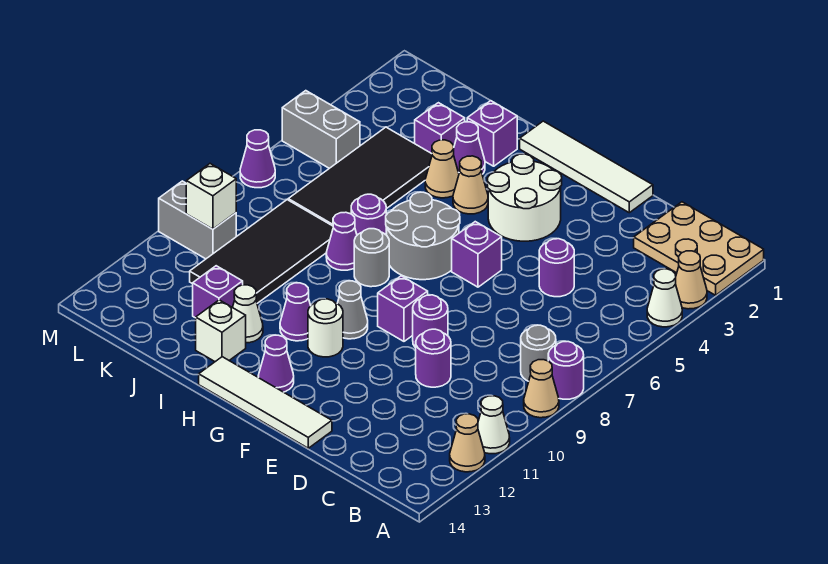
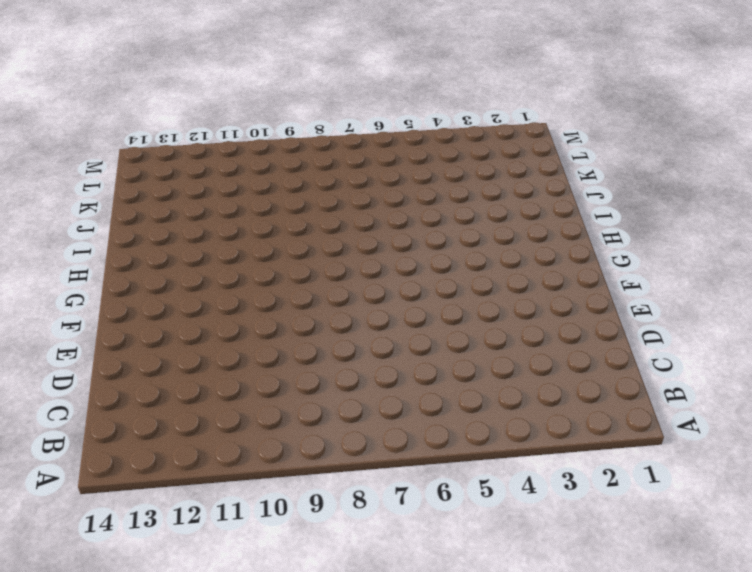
none -> tan 2x3 plate [634,202,764,295]
none -> tan 1x1 cone [676,251,707,309]
none -> white 1x1 cone [647,269,682,327]
none -> purple 1x1 round brick [548,342,584,399]

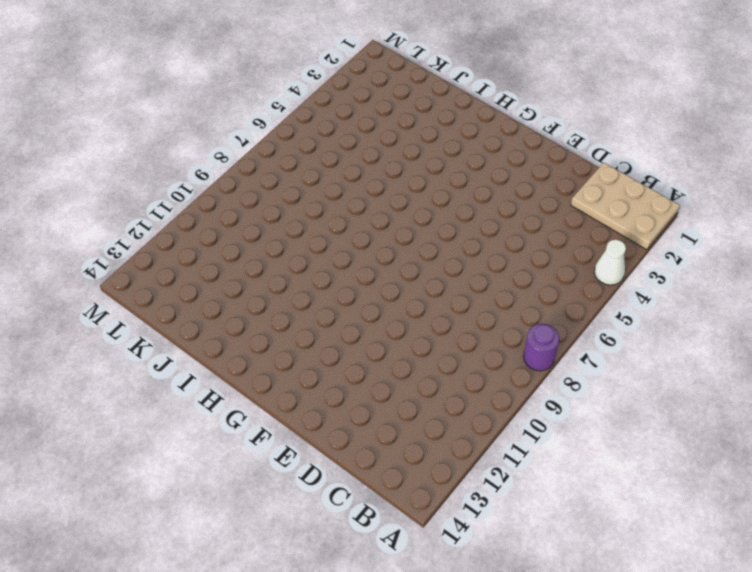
none -> tan 1x1 cone [676,251,707,309]
none -> tan 1x1 cone [524,360,559,418]
none -> white 1x1 cone [478,396,510,454]
none -> tan 1x1 cone [450,414,485,472]

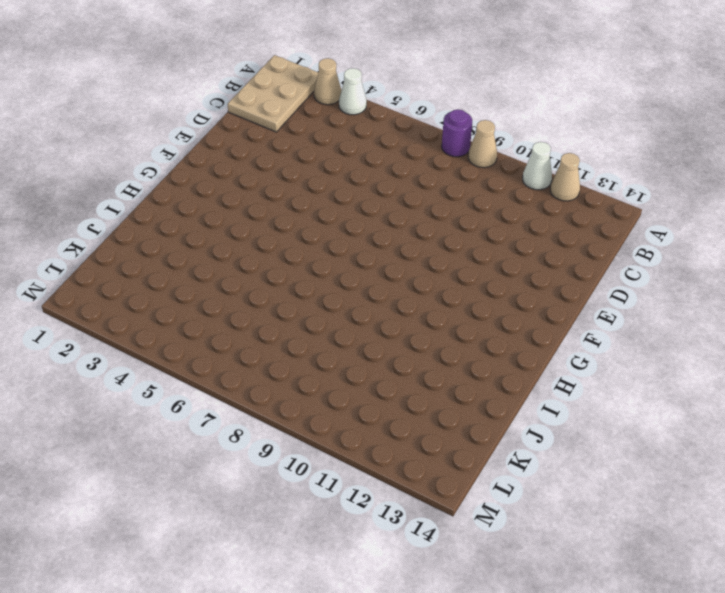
none -> grey 1x1 round brick [521,325,556,381]
none -> purple 1x1 round brick [539,239,574,297]
none -> purple 1x1 round brick [416,329,451,387]
none -> white 1x4 tile [520,121,653,213]

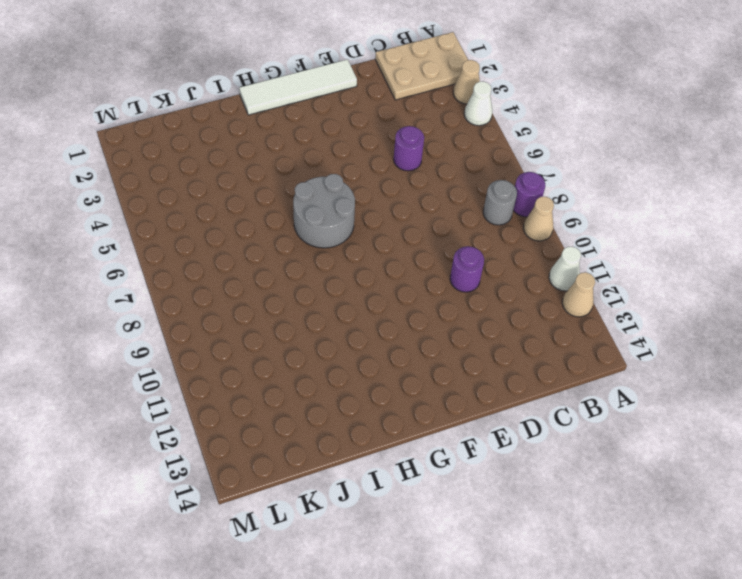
none -> purple 1x1 round brick [413,295,448,348]
none -> white 1x4 tile [199,357,332,448]
none -> white 2x2 round brick [487,154,562,241]
none -> purple 1x1 brick [452,222,502,287]

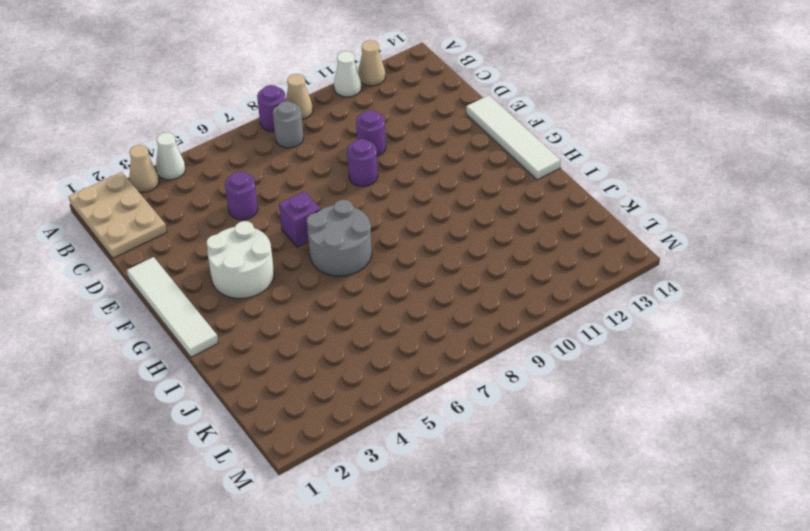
none -> purple 1x1 brick [378,276,428,341]
none -> grey 1x1 cone [337,281,368,339]
none -> white 1x1 round brick [308,299,343,357]
none -> purple 1x1 cone [258,335,294,392]

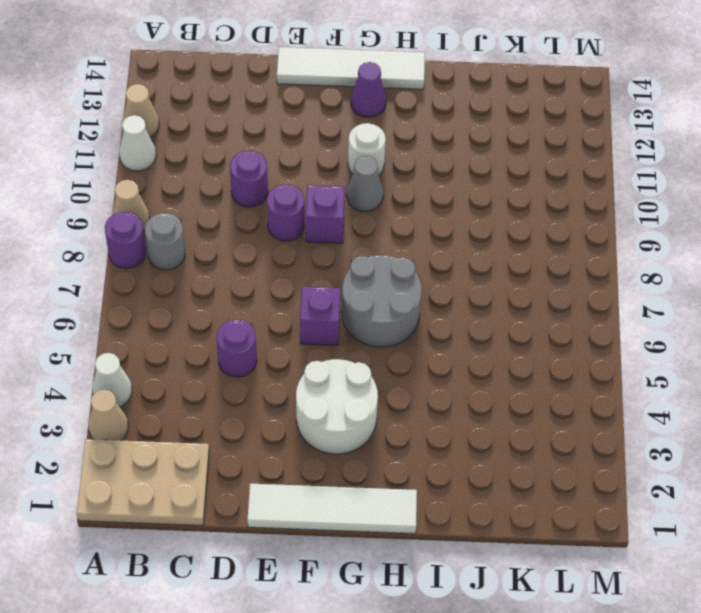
none -> tan 1x1 cone [453,156,488,214]
none -> grey 1x1 round brick [354,229,389,287]
none -> purple 1x1 cone [280,283,311,341]
none -> purple 1x1 brick [467,101,517,166]

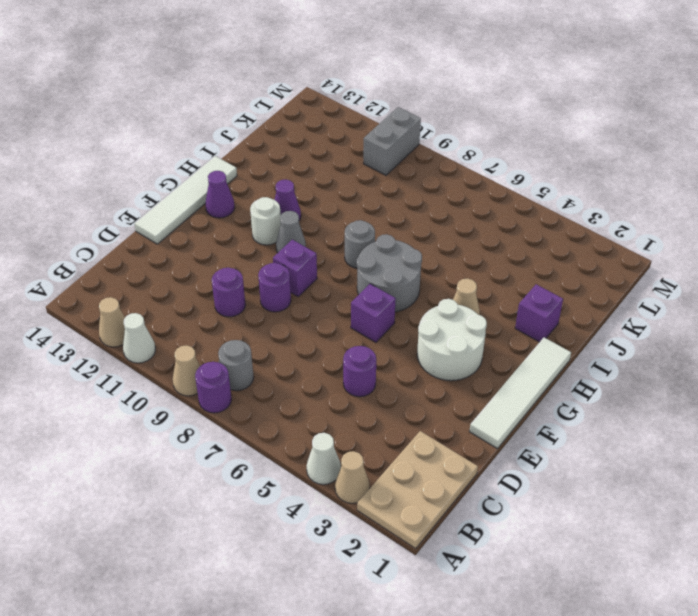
none -> purple 1x1 cone [454,122,485,174]
none -> tan 1x1 cone [425,140,459,198]
none -> purple 1x1 round brick [351,194,386,235]
none -> purple 1x1 cone [326,212,357,270]

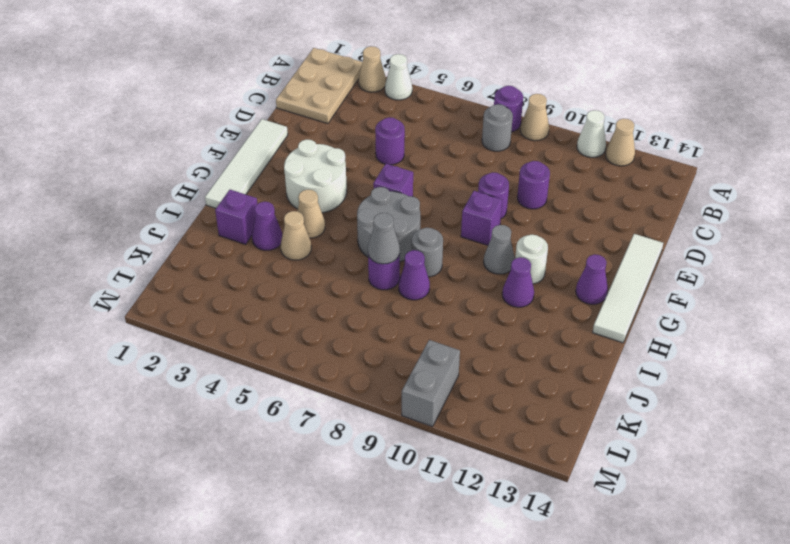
grey 1x1 cone [368,213,400,264] -> none
none -> white 1x1 cone [233,285,263,343]
none -> white 1x1 brick [196,300,246,362]
none -> purple 1x1 brick [415,103,465,154]
none -> black 2x4 tile [288,127,432,226]

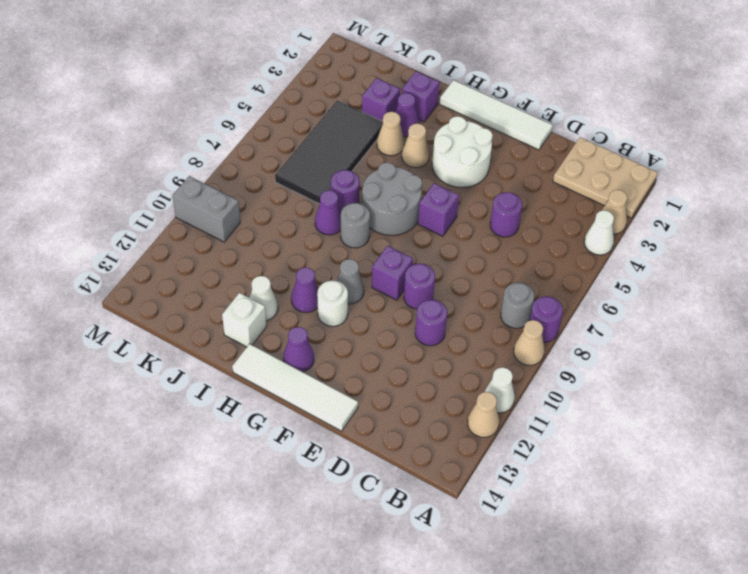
none -> black 2x4 tile [190,200,333,303]
none -> purple 1x1 brick [193,266,243,318]
none -> grey 1x2 brick [282,91,360,168]
none -> purple 1x1 cone [240,130,275,188]

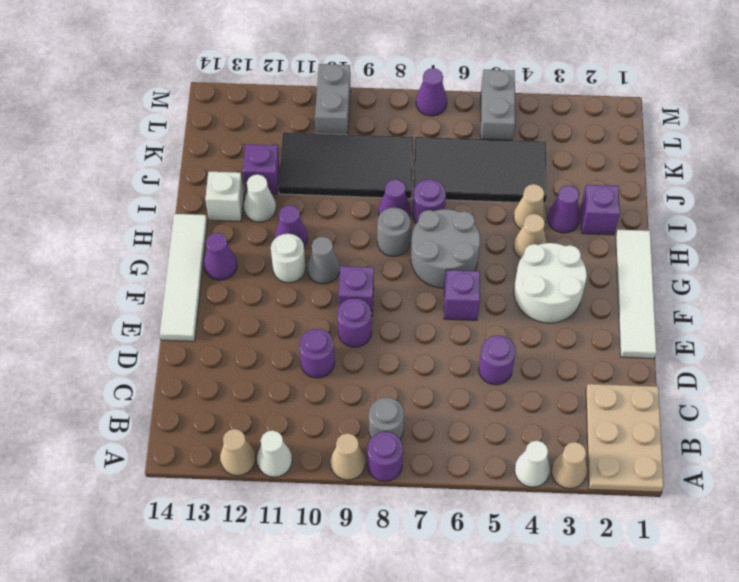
none -> purple 1x1 brick [415,103,465,154]
none -> white 1x1 brick [186,164,236,229]

